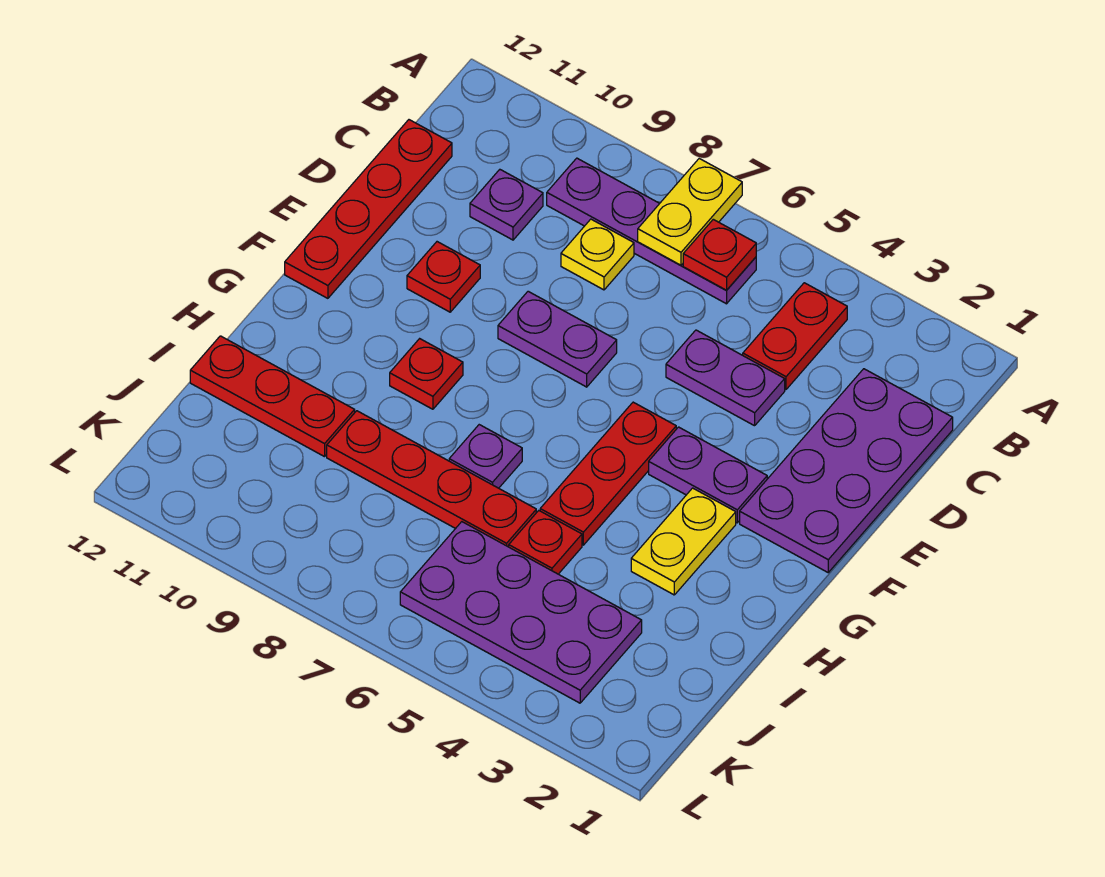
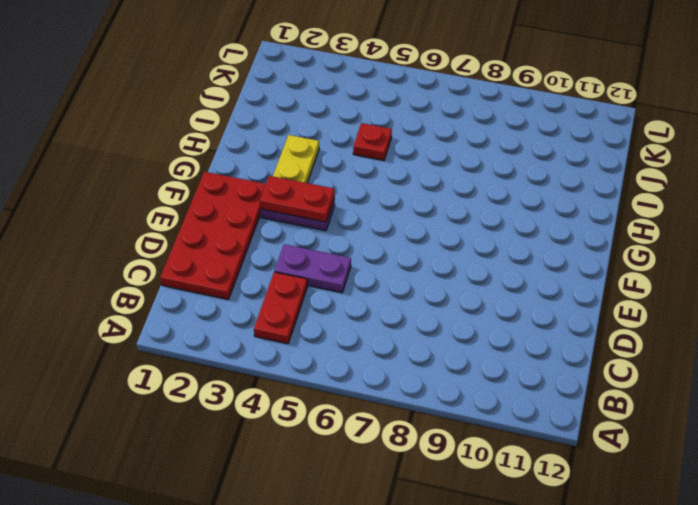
red 2x4 plate [160,172,266,299] -> purple 2x4 plate [740,369,953,572]
red 1x2 plate [260,176,335,222] -> none
none -> purple 1x4 plate [547,158,756,304]
none -> yellow 1x1 plate [561,219,634,290]
none -> purple 1x1 plate [470,170,543,240]

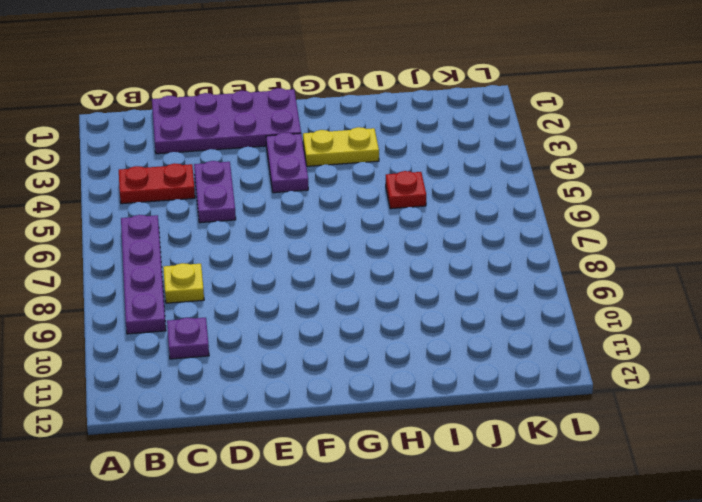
none -> red 1x4 plate [285,120,452,298]
none -> purple 1x2 plate [498,291,617,387]
none -> red 1x1 plate [407,242,480,312]

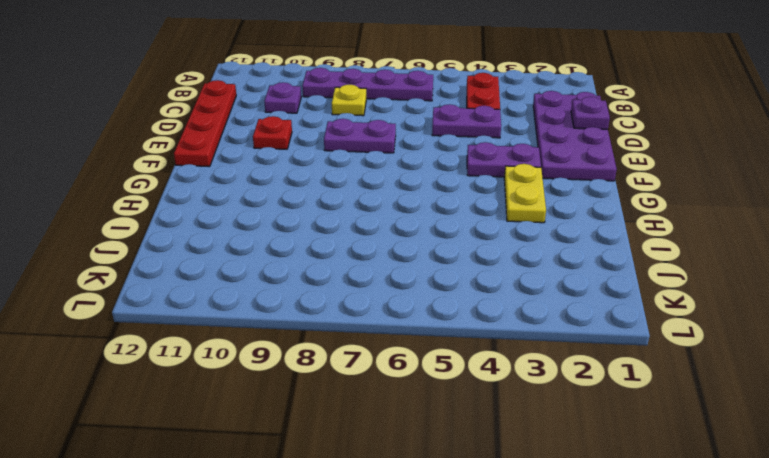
purple 1x1 plate [571,97,610,129] -> purple 1x1 plate moved to [449,425,522,488]
none -> red 1x3 plate [540,402,676,545]
none -> red 1x1 plate [390,339,463,409]
none -> red 1x1 plate [509,511,582,574]

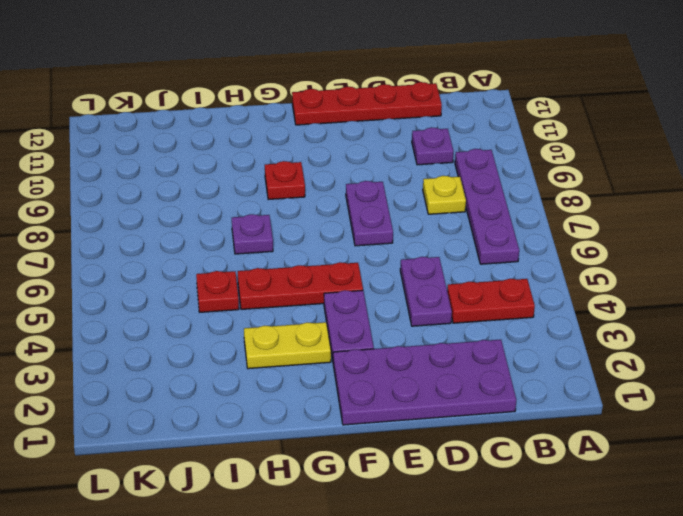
none -> red 1x1 plate [407,242,480,312]
none -> red 1x4 plate [327,411,536,547]
none -> red 1x3 plate [190,336,355,457]

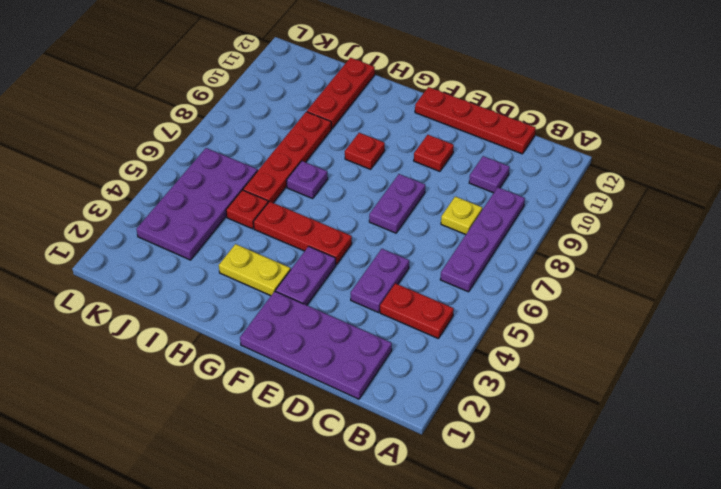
none -> yellow 1x2 plate [638,159,742,265]
none -> red 1x1 plate [683,219,756,290]

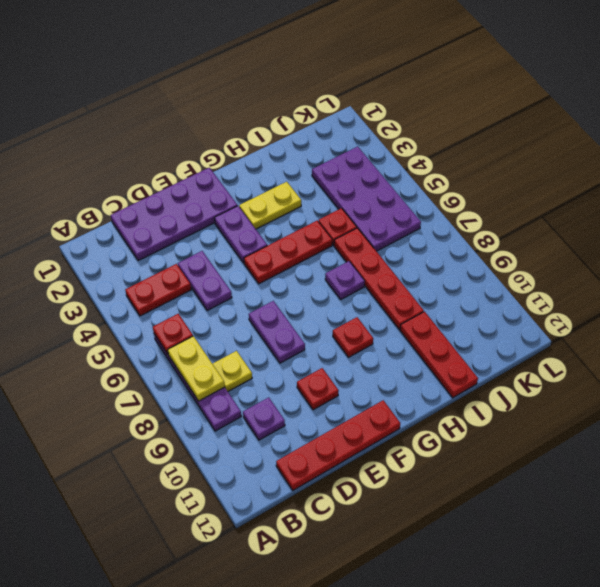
yellow 1x2 plate [168,336,225,401] -> yellow 1x2 plate turned to [638,159,742,265]

